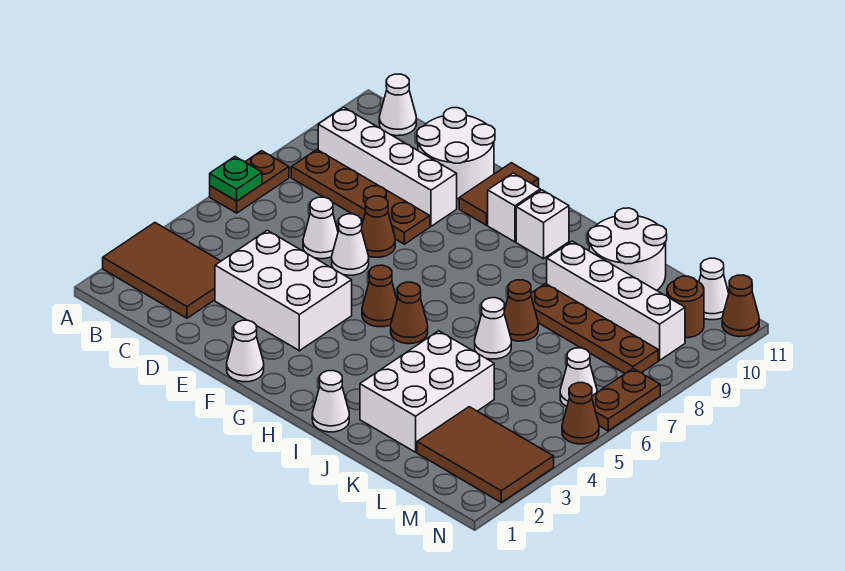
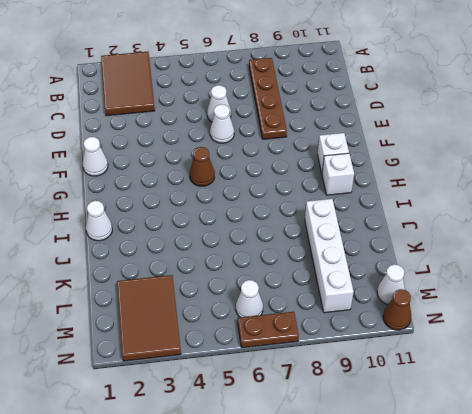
none -> brown 1x2 plate [210,151,289,213]
none -> white 1x4 brick [318,107,457,226]
none -> white 1x1 cone [379,74,416,136]
none -> white 2x3 brick [215,230,352,351]

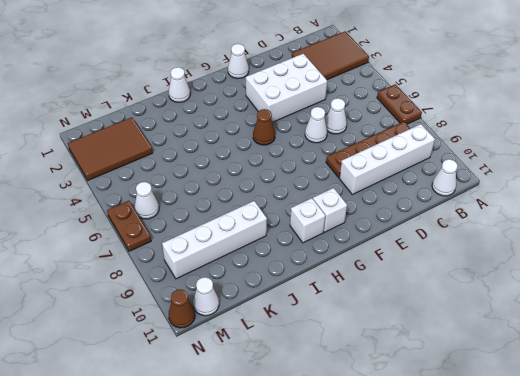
none -> white 2x2 round brick [417,108,495,199]
none -> brown 1x1 cone [362,196,395,257]
none -> brown 1x2 tile [459,163,539,225]
none -> brown 1x1 cone [391,282,428,344]

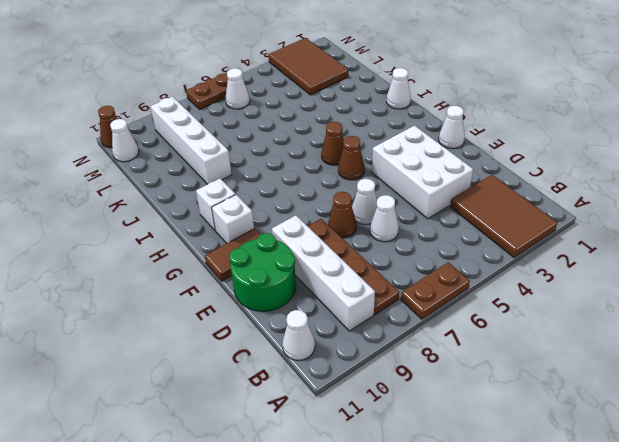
green 2x2 round brick [229,233,296,311] -> white 2x2 round brick [417,108,495,199]
none -> white 2x3 brick [360,331,494,452]
none -> white 1x1 cone [475,298,511,359]
none -> brown 1x1 cone [504,280,538,341]
none -> brown 1x4 plate [531,284,658,373]

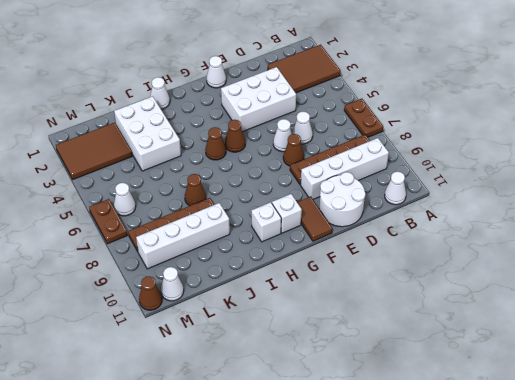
none -> white 1x1 cone [475,298,511,359]
none -> white 2x2 round brick [588,208,667,291]
none -> brown 1x1 round brick [667,276,704,338]
none -> brown 1x1 cone [562,383,599,444]

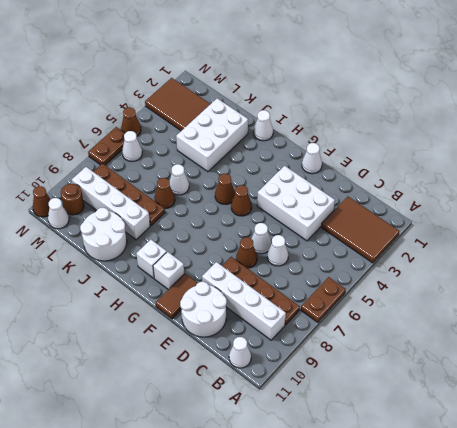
none -> green 1x1 plate [210,157,262,201]

